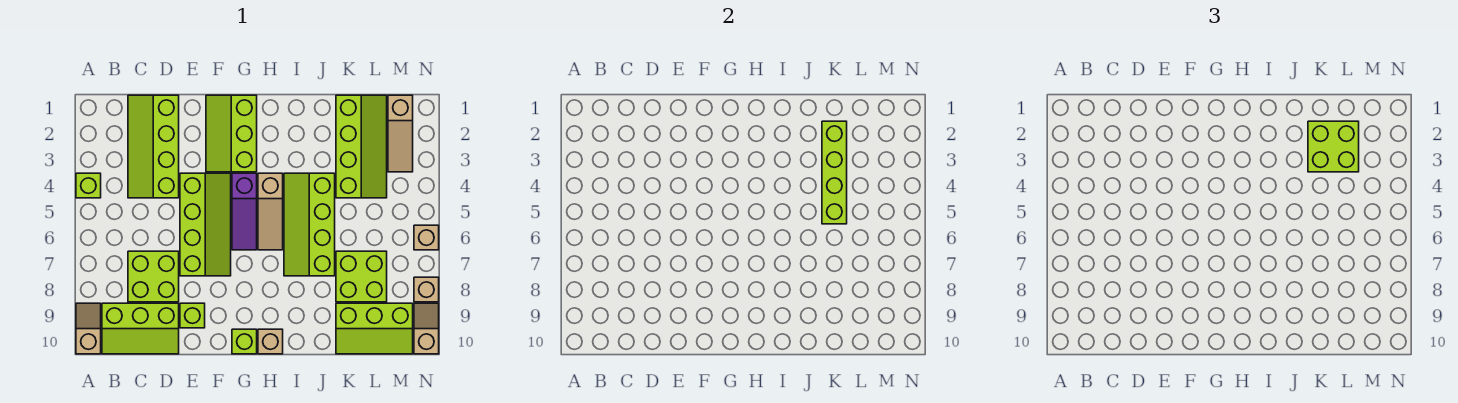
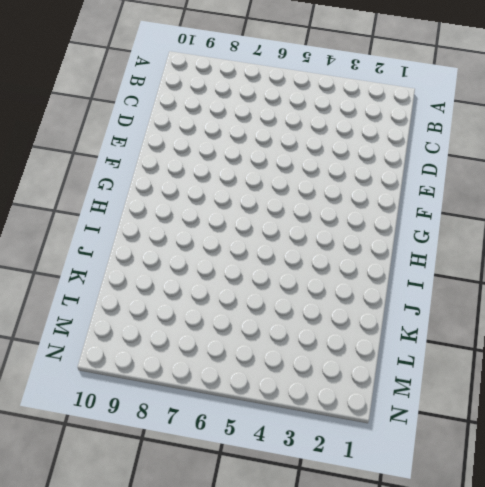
none -> lime 1x1 brick [76,173,101,198]
none -> tan 1x2 slope [76,303,101,354]
none -> lime 2x3 slope [102,303,179,354]

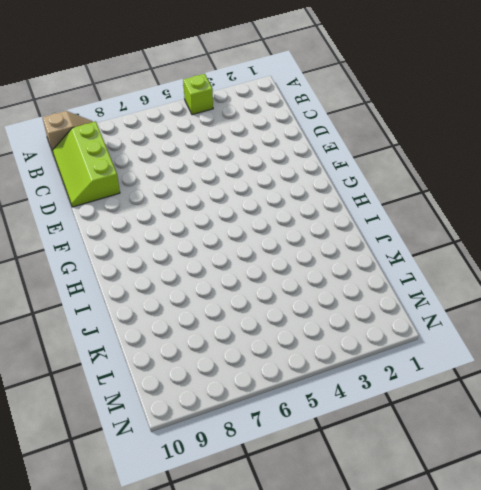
none -> lime 2x4 slope [128,95,179,198]
none -> lime 2x2 brick [128,251,179,302]
none -> lime 2x4 slope [180,173,231,276]

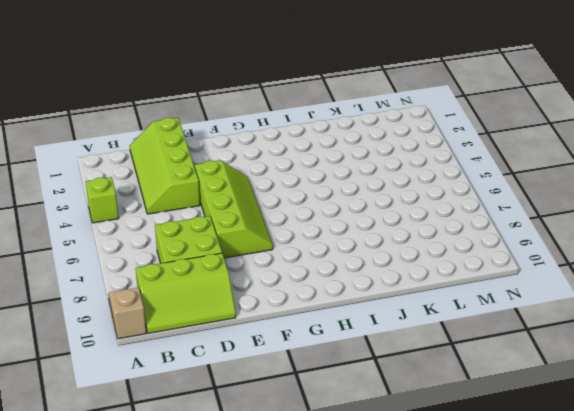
none -> lime 1x1 brick [180,303,205,328]
none -> lime 2x3 slope [206,95,257,172]
none -> purple 1x3 slope [232,173,257,250]

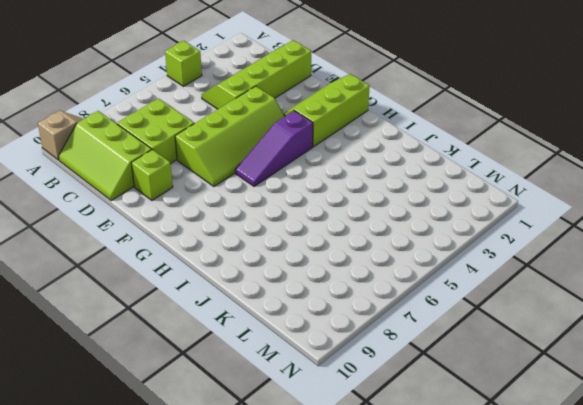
none -> lime 1x1 brick [232,329,257,354]
none -> tan 1x3 slope [258,173,283,250]
none -> tan 1x1 brick [258,329,283,354]

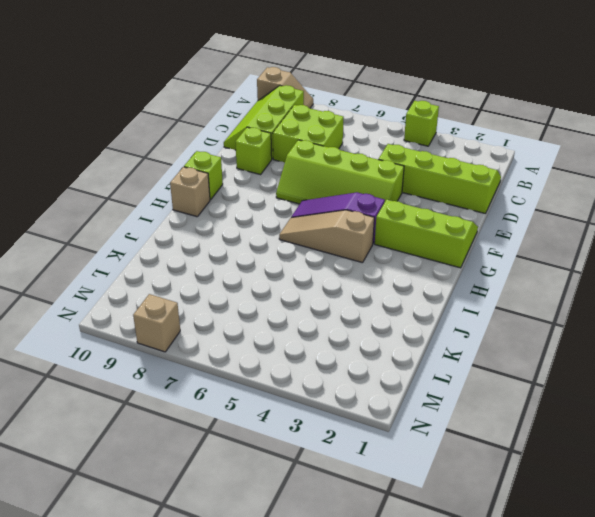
none -> lime 2x4 slope [284,173,335,276]
none -> lime 2x4 slope [336,95,387,198]
none -> lime 2x2 brick [336,251,387,302]

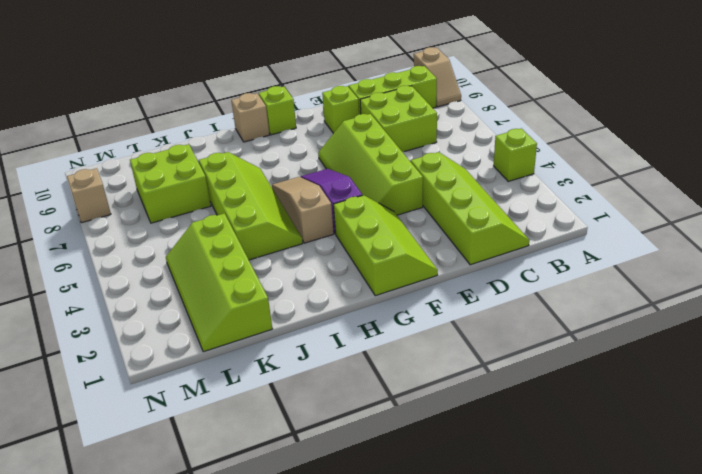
none -> lime 2x3 slope [336,303,413,354]
none -> tan 1x3 slope [388,95,413,172]
none -> tan 1x1 brick [414,225,439,250]

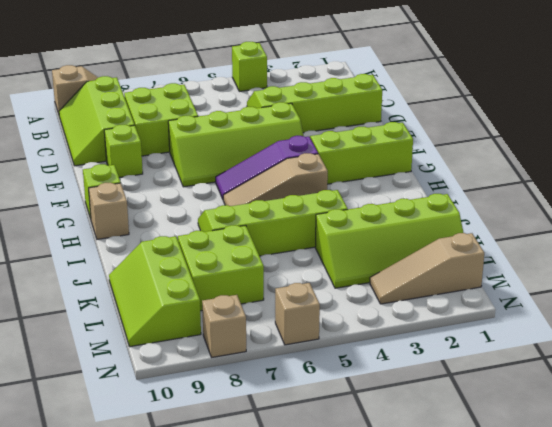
none -> tan 1x2 slope [414,303,439,354]
none -> lime 1x4 brick [822,121,847,224]
none -> lime 2x2 brick [1308,121,1359,172]

